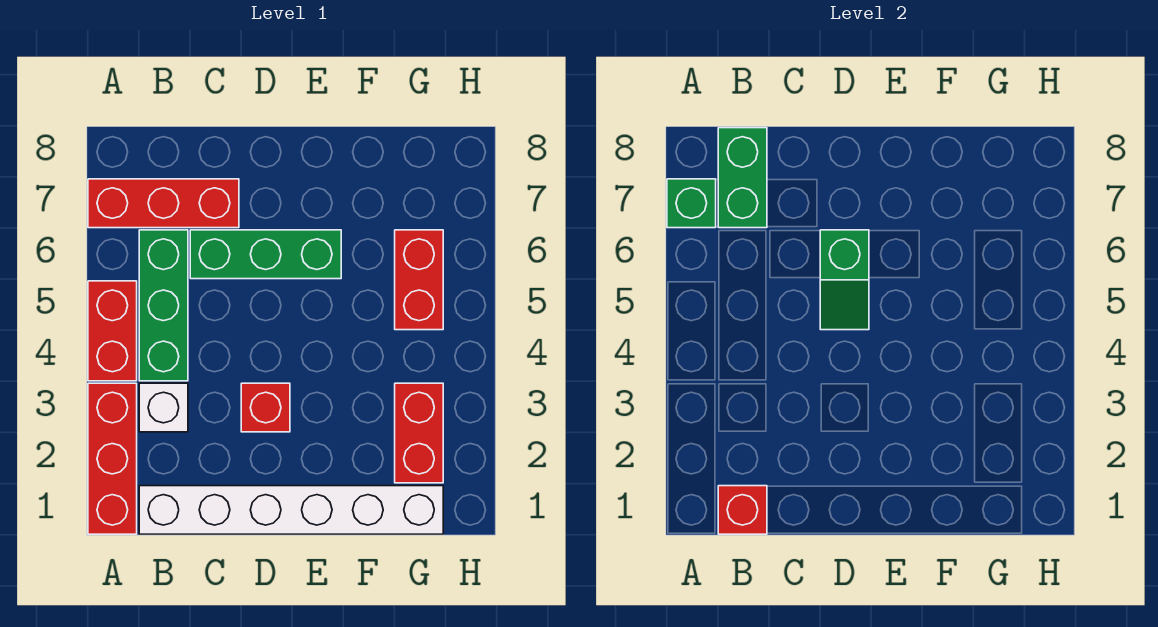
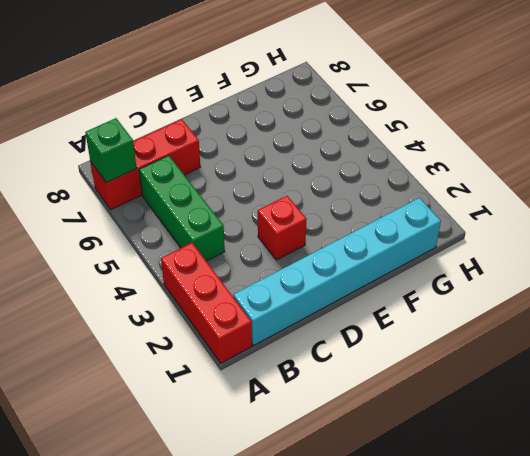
cyan 1x6 brick [233,198,441,345] -> white 1x6 brick [139,486,443,534]
none -> red 1x2 brick [88,281,137,381]
none -> white 1x1 brick [139,383,188,432]
none -> green 1x3 brick [190,230,341,279]

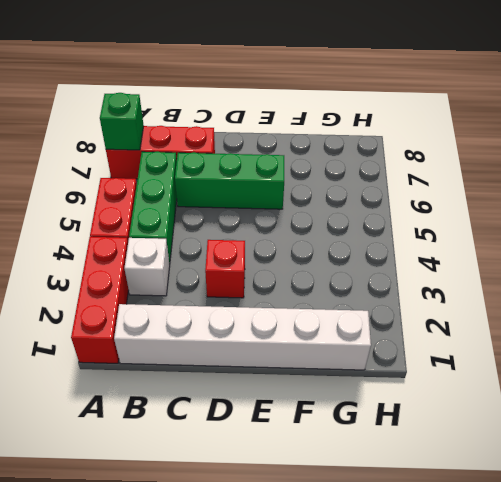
none -> red 1x2 brick [395,383,443,483]
none -> red 1x2 brick [395,230,443,330]
none -> red 1x1 brick [718,486,767,534]

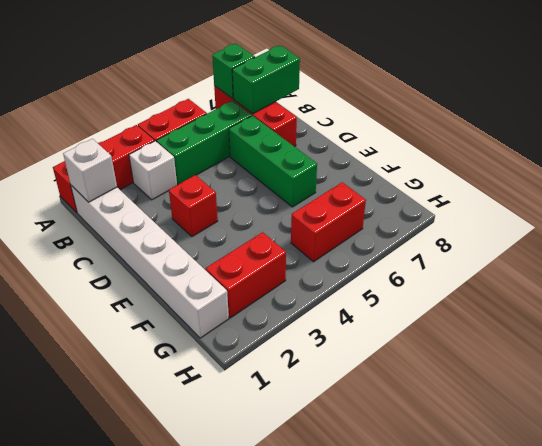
white 1x1 brick [63,139,117,202] -> red 1x1 brick [718,486,767,534]
none -> green 1x2 slope [820,230,869,330]

